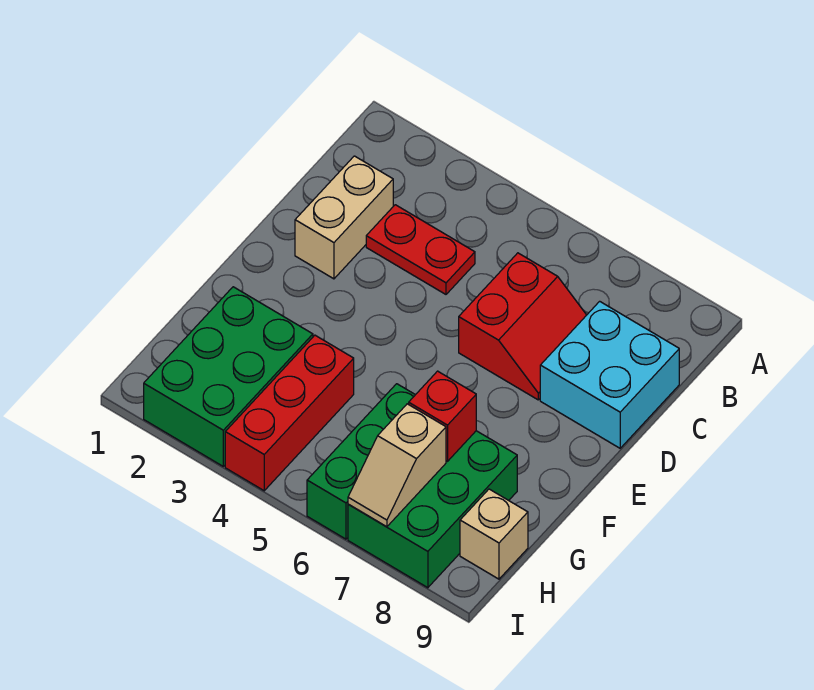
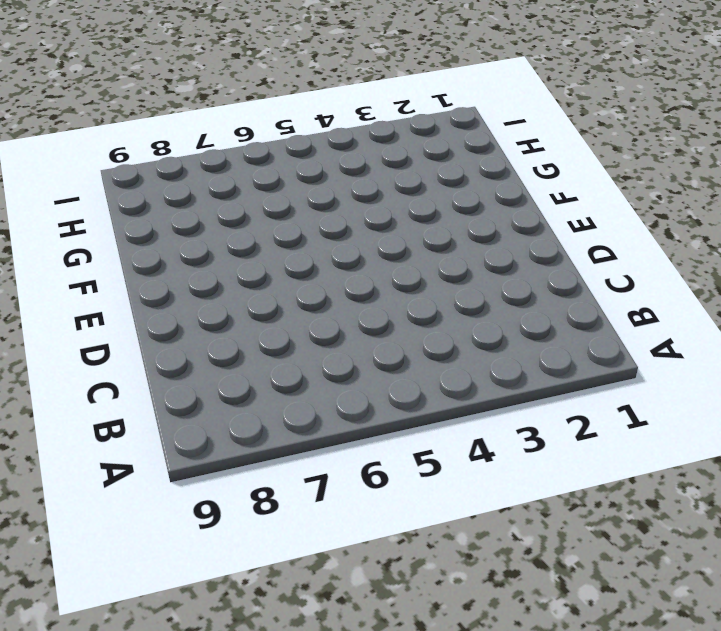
none -> tan 1x2 brick [295,156,393,279]
none -> red 1x2 plate [366,205,475,294]

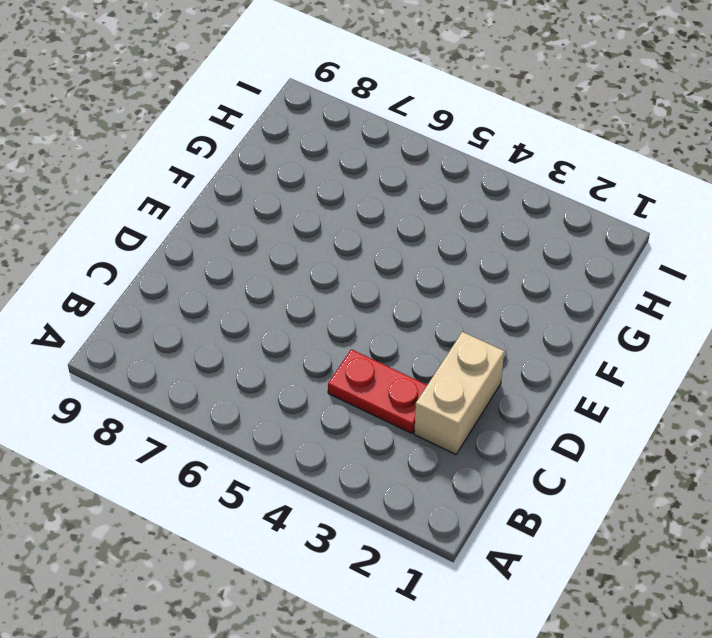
none -> red 2x2 slope [459,253,586,400]
none -> cyan 2x2 brick [540,301,679,448]

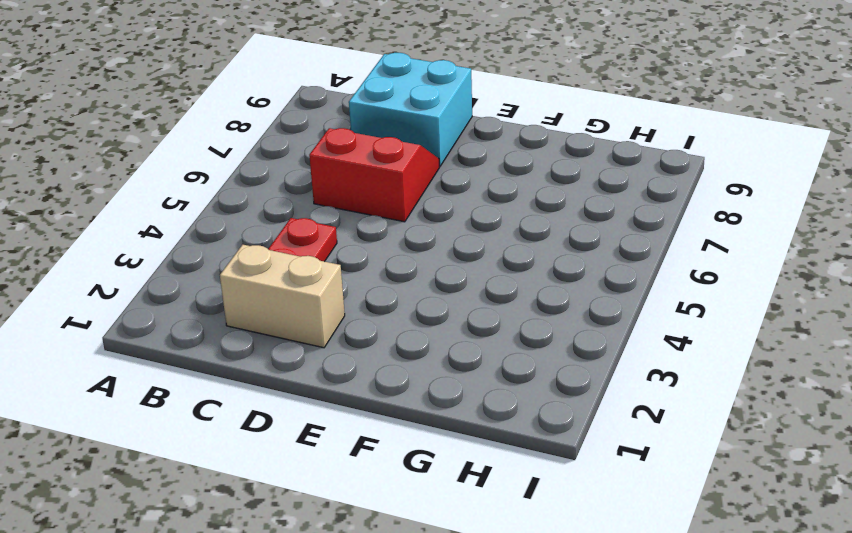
none -> green 2x3 brick [144,287,313,466]
none -> red 1x3 brick [225,335,354,491]

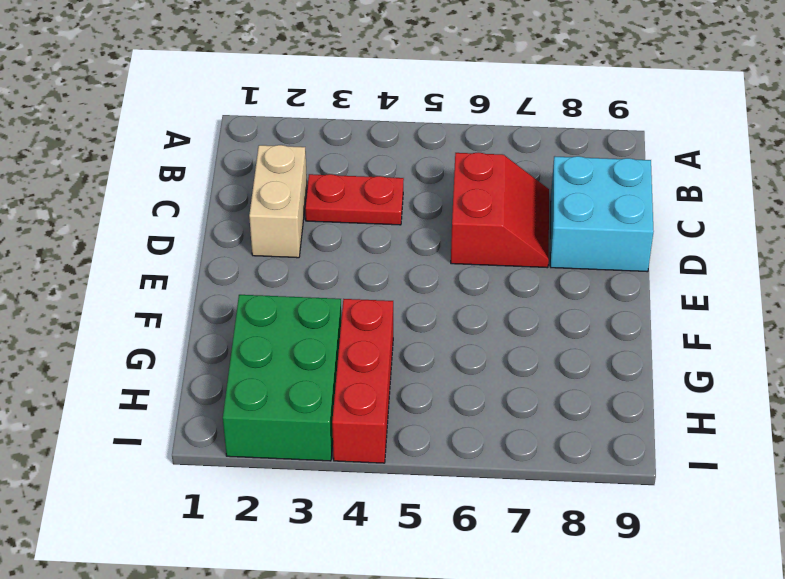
none -> green 1x3 brick [307,384,415,539]
none -> green 2x3 brick [348,431,517,588]

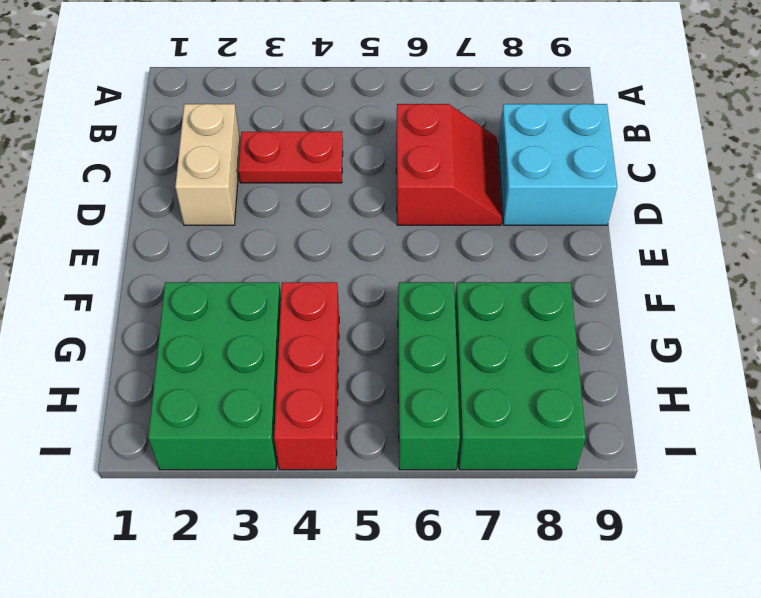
none -> tan 1x1 brick [460,489,528,579]
none -> red 1x1 brick [409,371,476,461]

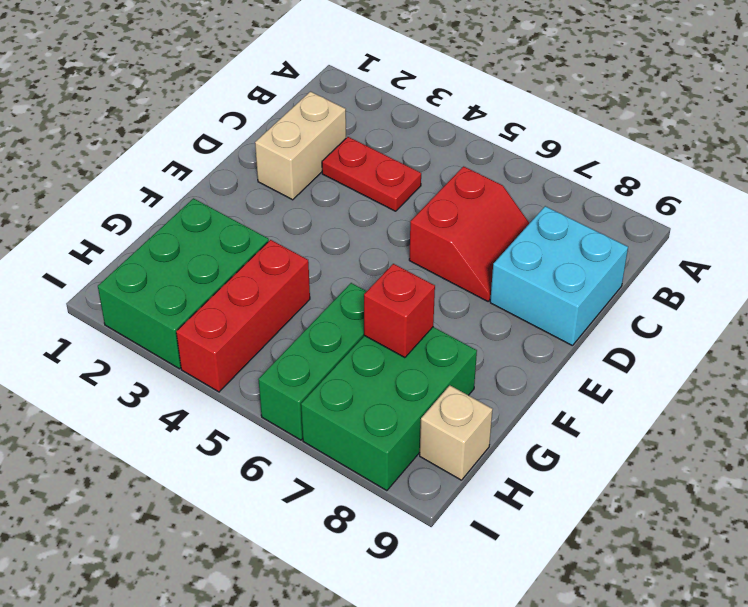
none -> tan 1x2 slope [348,404,446,527]

